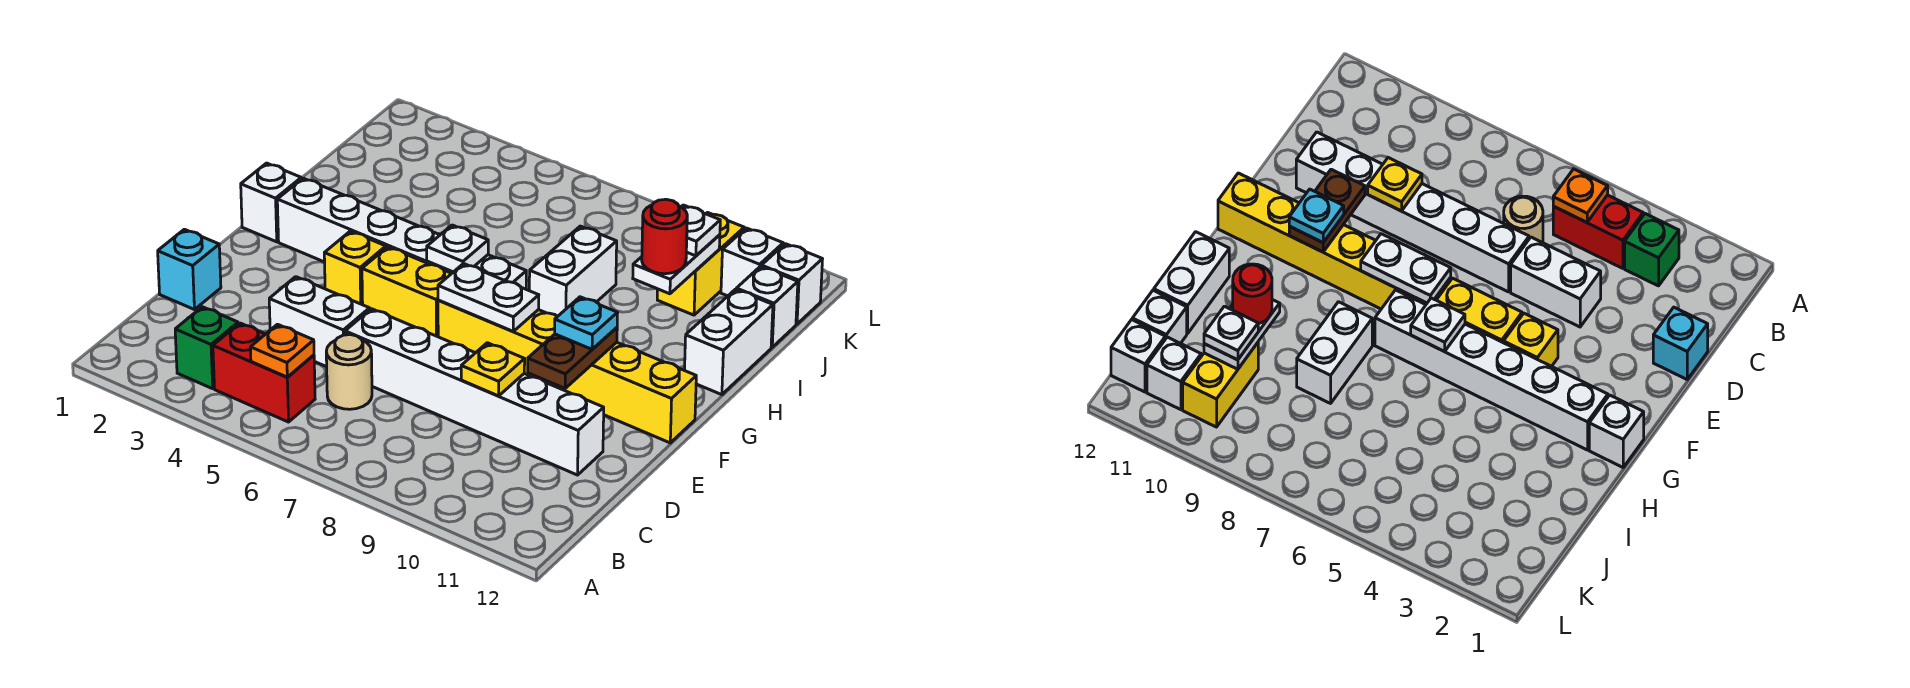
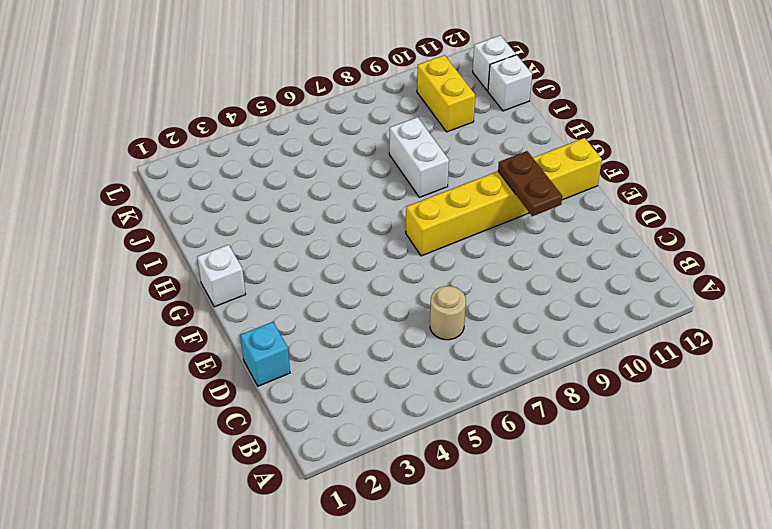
none -> green 1x1 brick [175,307,238,389]
none -> red 1x2 brick [213,323,315,422]
none -> white 1x2 brick [269,277,370,367]

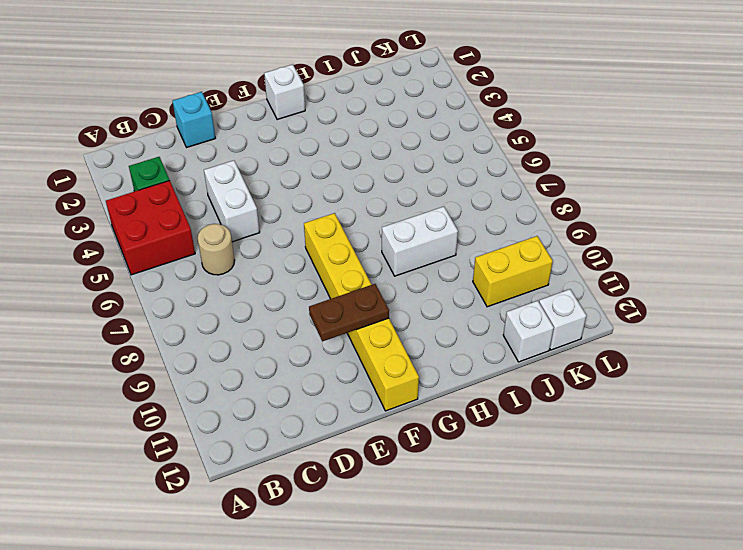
red 2x2 brick [106,181,195,275] -> red 1x2 brick [213,323,315,422]
none -> white 1x6 brick [345,309,604,475]
none -> yellow 1x1 brick [324,231,386,305]
none -> yellow 1x2 brick [362,247,452,337]

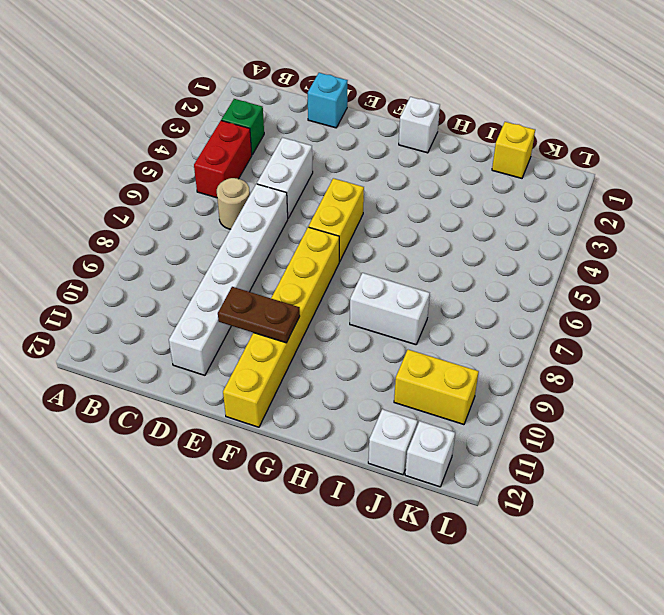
yellow 1x1 brick [492,122,535,178] -> yellow 1x1 brick moved to [324,231,386,305]
none -> white 1x6 brick [277,178,526,289]
none -> white 1x2 brick [685,289,773,395]
none -> white 1x1 brick [721,228,783,296]

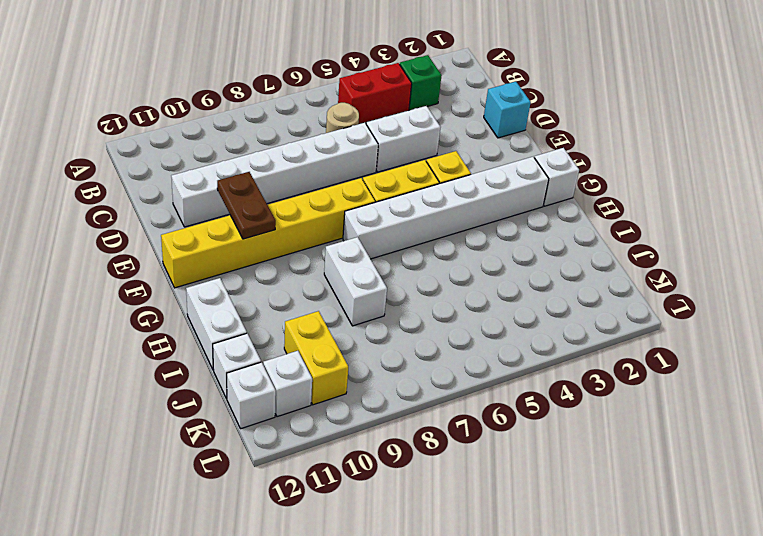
none -> orange 1x1 plate [250,324,314,377]
none -> yellow 1x1 plate [461,343,525,396]
none -> white 1x2 plate [438,264,539,331]

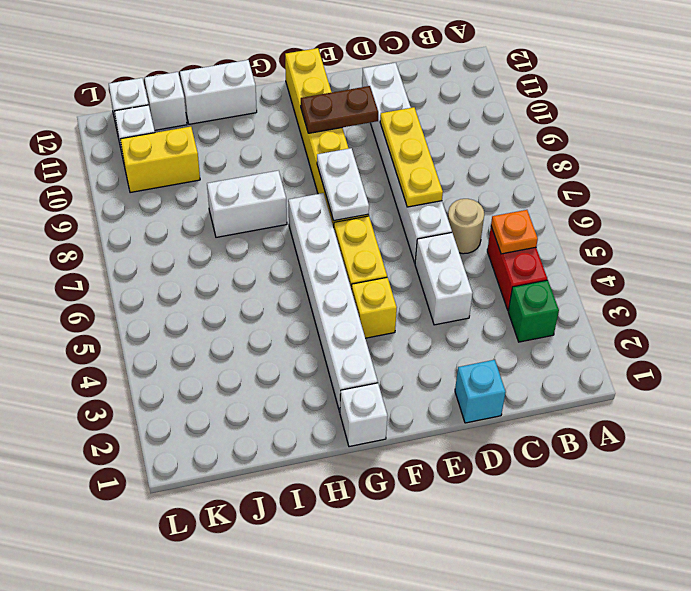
yellow 1x3 plate [380,107,443,207] -> yellow 1x1 plate [461,343,525,396]
none -> white 1x1 plate [427,225,488,272]
none -> white 1x2 plate [633,235,720,294]
none -> cyan 1x1 plate [555,297,618,349]

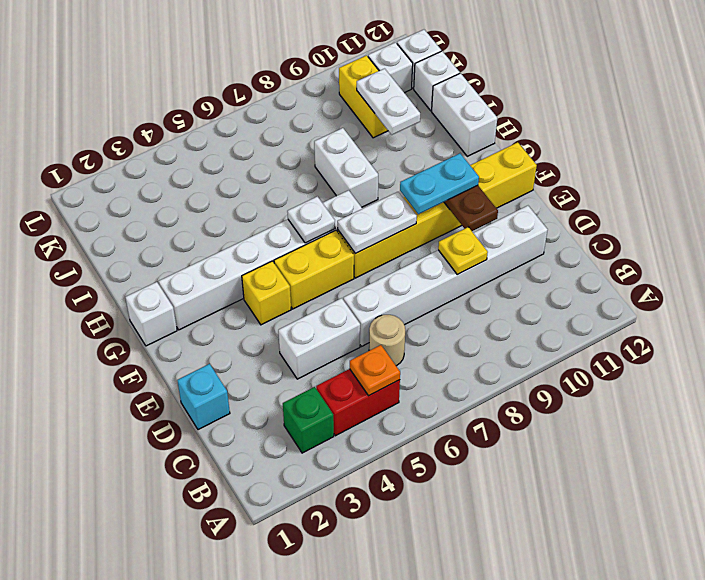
cyan 1x2 plate [400,153,479,214] -> cyan 1x1 plate [555,297,618,349]
none -> red 1x1 round brick [642,199,687,274]
none -> white 1x1 plate [682,205,720,256]

